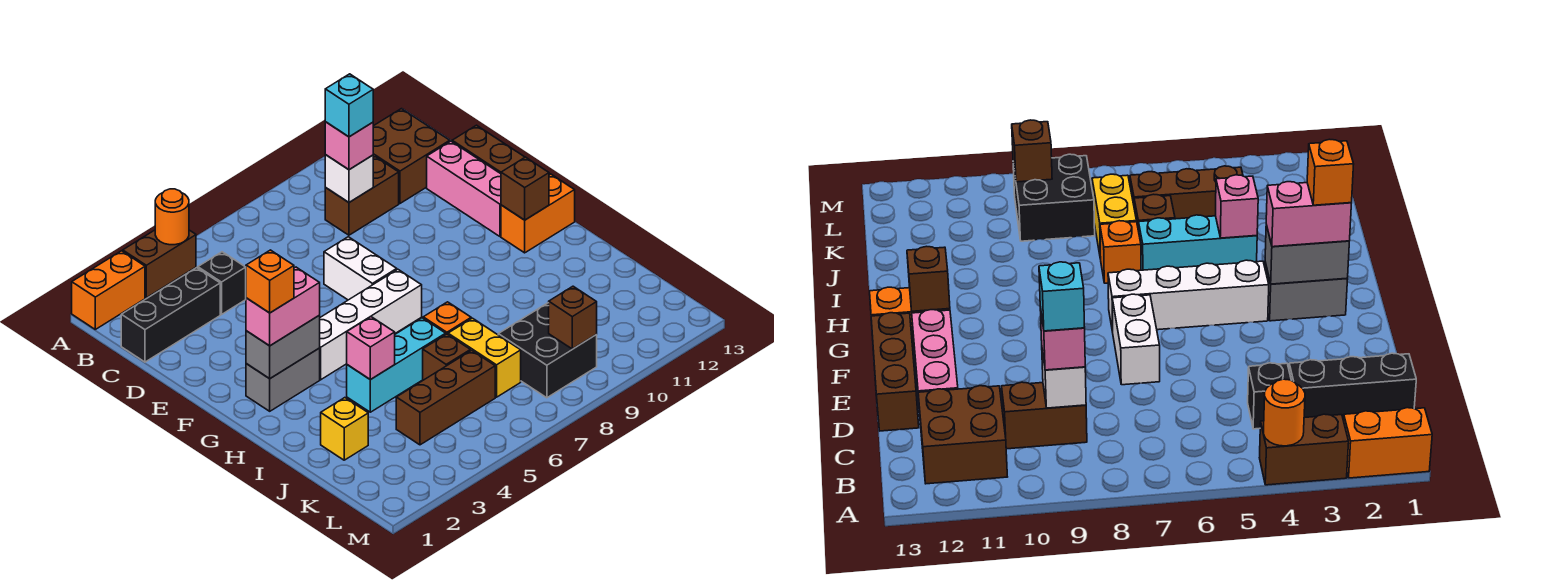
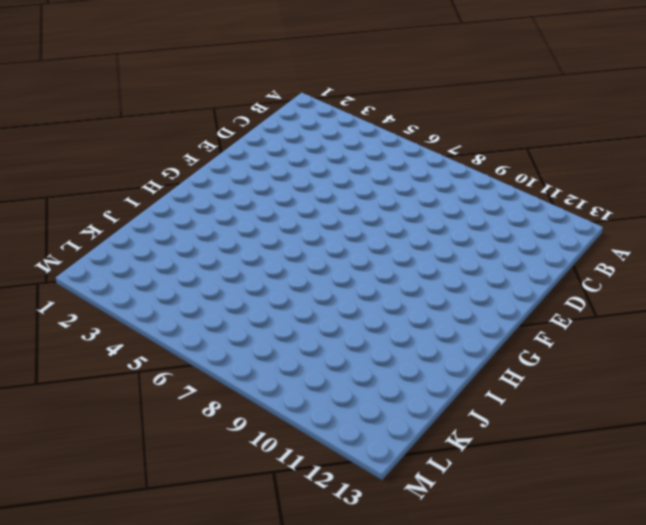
none -> orange 1x2 brick [72,251,145,329]
none -> brown 1x2 brick [123,230,196,298]
none -> brown 2x2 brick [373,109,450,203]

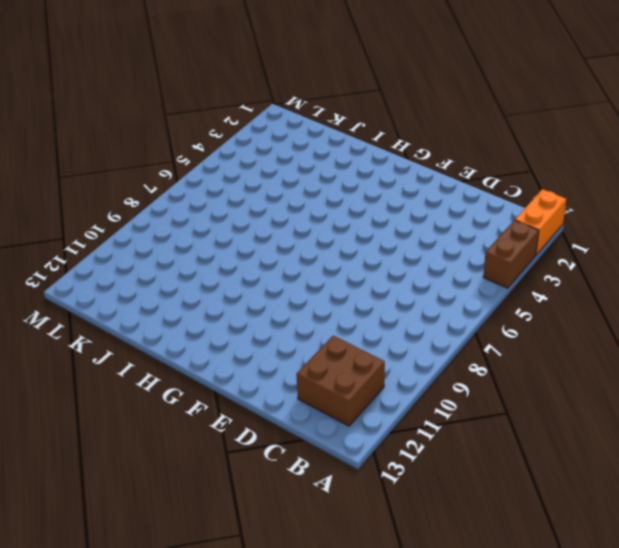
none -> black 1x3 brick [121,268,220,362]
none -> black 1x1 brick [198,252,246,315]
none -> brown 1x2 brick [325,157,399,235]

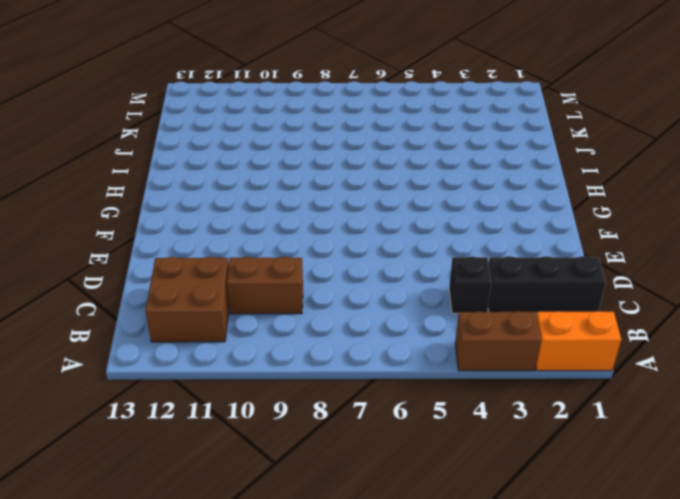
none -> pink 1x3 brick [427,141,501,236]
none -> brown 1x3 brick [452,125,550,175]
none -> white 1x2 brick [324,237,397,300]

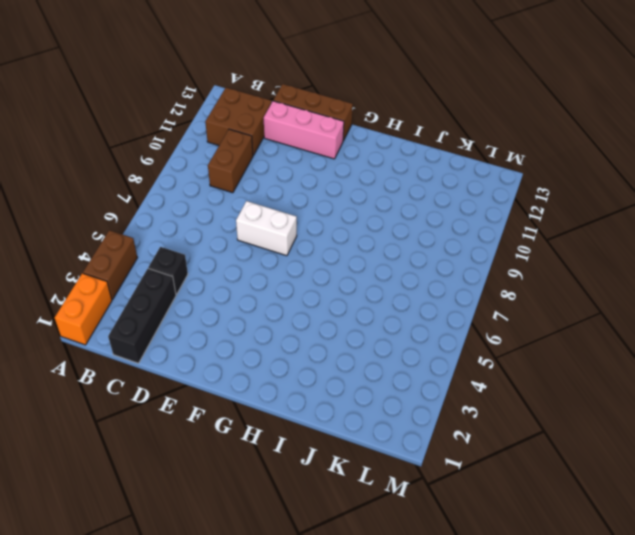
none -> grey 1x2 brick [246,348,320,411]
none -> white 1x4 brick [320,269,422,380]
none -> orange 1x2 brick [501,174,575,253]

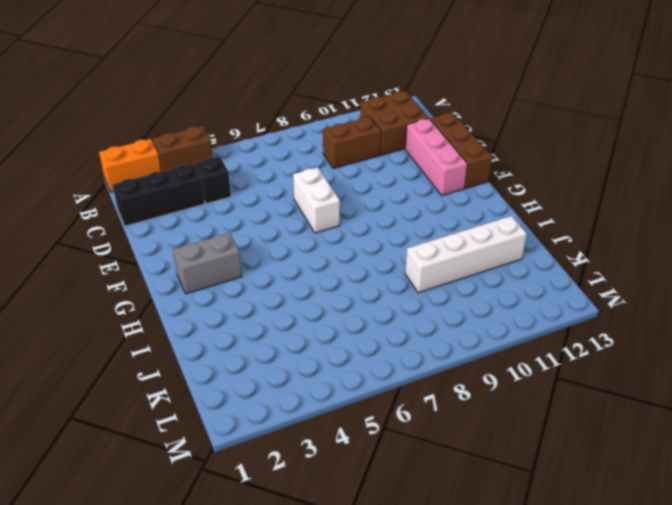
white 1x4 brick [405,216,527,293] -> white 1x4 brick moved to [320,269,422,380]
none -> orange 1x2 brick [501,174,575,253]
none -> cyan 1x3 brick [347,318,446,412]
none -> orange 1x1 brick [423,302,471,334]

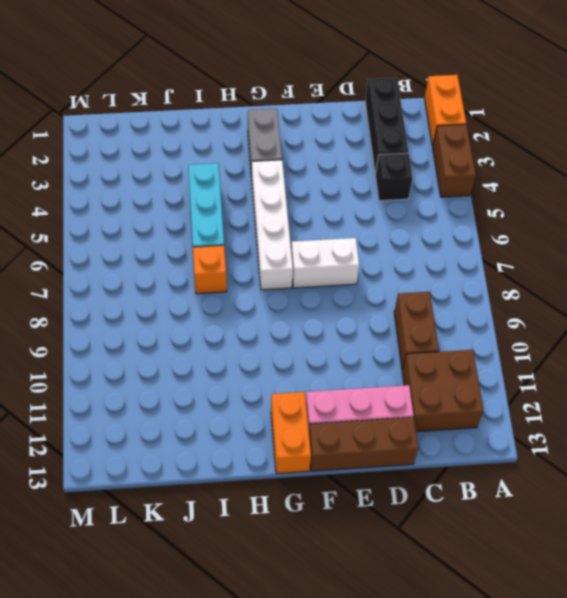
none -> yellow 1x1 brick [321,398,368,460]
none -> brown 1x1 brick [423,334,470,380]
none -> yellow 1x2 brick [448,318,521,397]

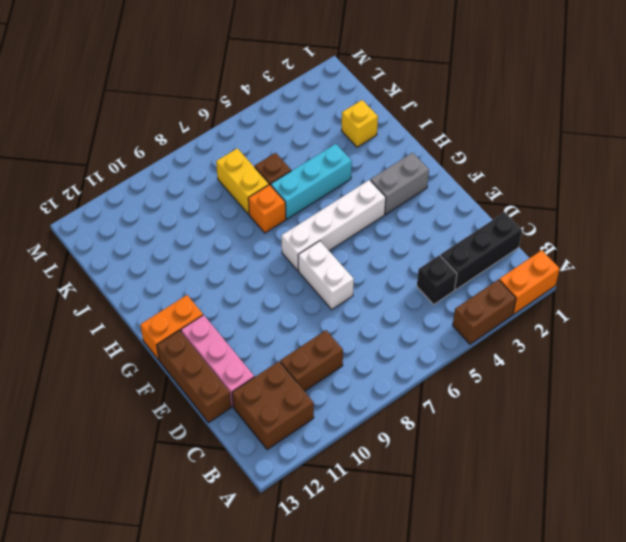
none -> brown 1x3 brick [396,350,495,445]
none -> black 2x2 brick [498,303,597,398]
none -> orange 1x1 round brick [155,189,189,245]

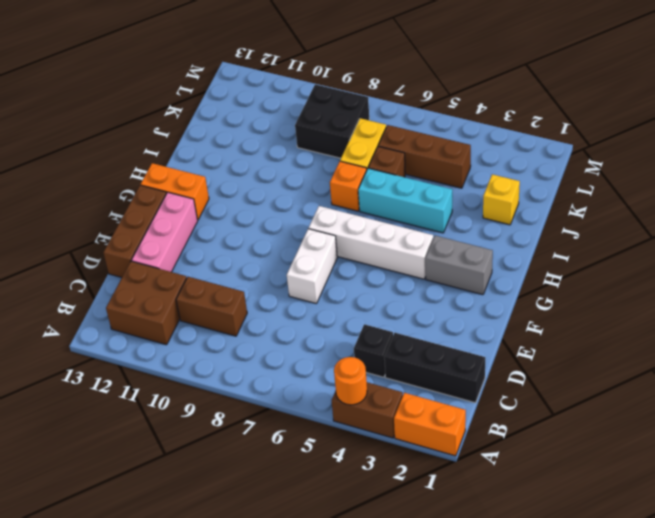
none -> white 1x1 brick [325,155,373,202]
none -> grey 1x2 brick [246,316,320,379]
none -> brown 1x1 brick [501,157,549,220]

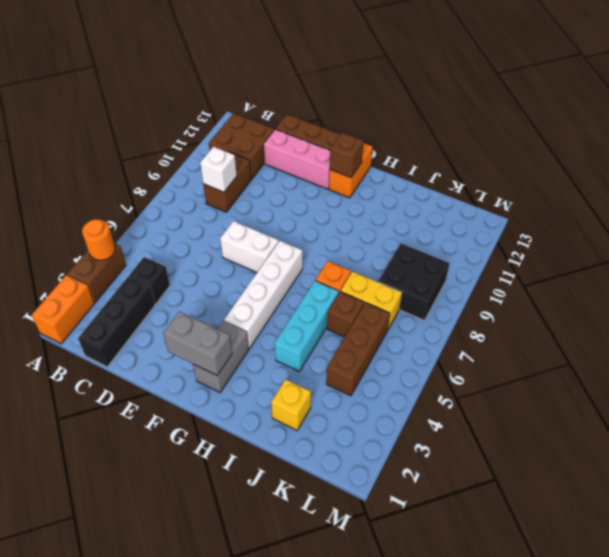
grey 1x2 brick [163,312,232,375] -> grey 1x2 brick turned to [246,316,320,379]
none -> pink 1x1 brick [347,317,395,380]
none -> brown 1x1 brick [549,286,597,349]
none -> pink 1x1 brick [325,122,373,170]

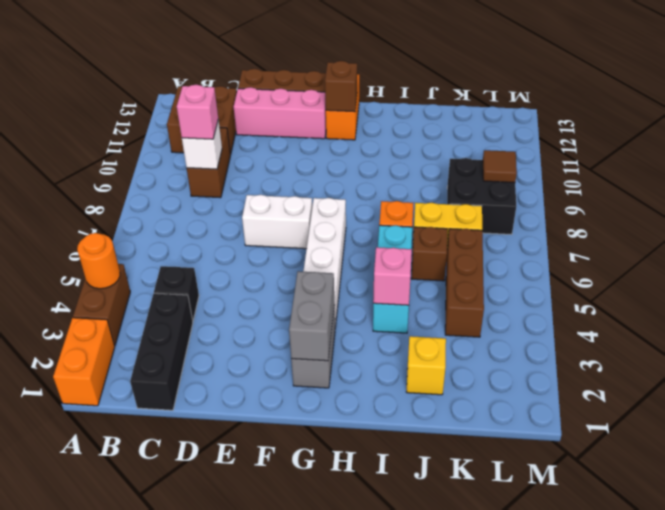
brown 1x1 tile [483,150,517,183] -> brown 1x1 brick [549,286,597,349]
none -> pink 1x2 brick [246,267,320,346]
none -> cyan 1x1 brick [325,74,373,137]
none -> orange 1x1 brick [246,250,294,313]

